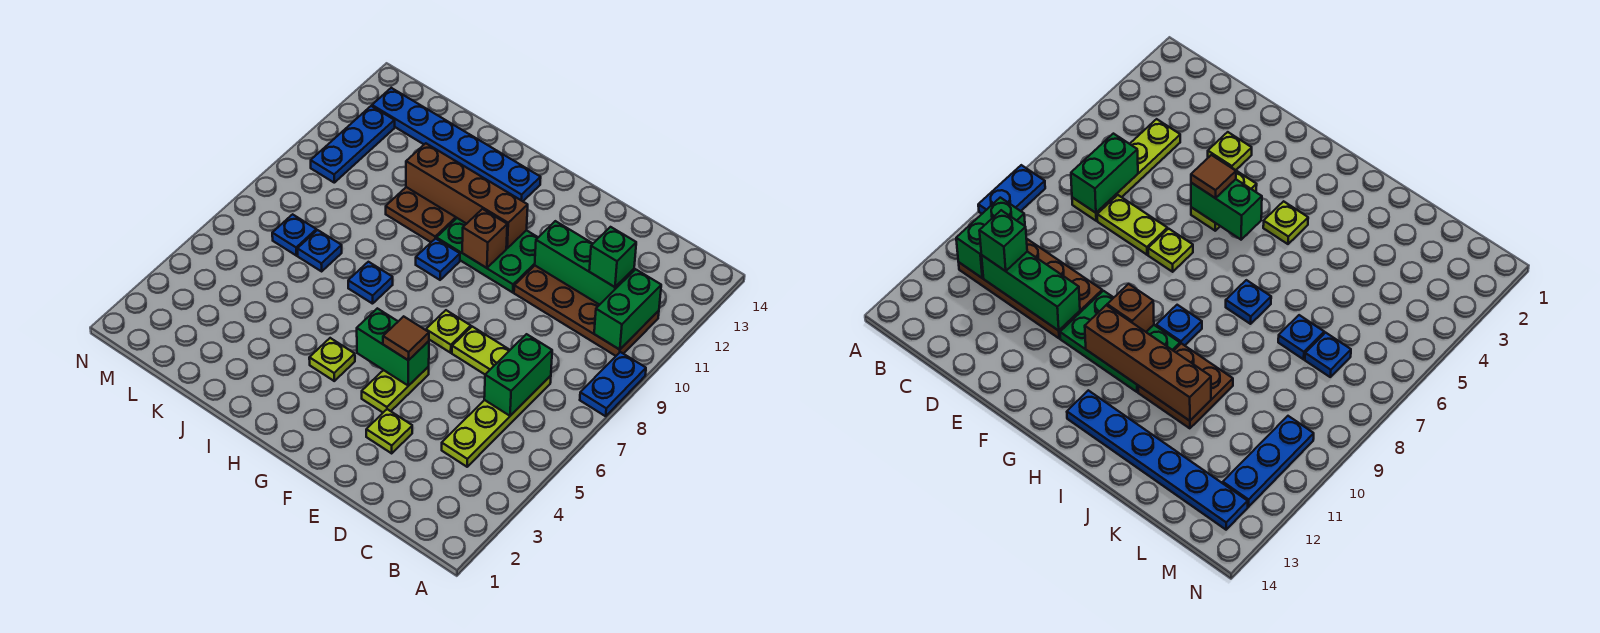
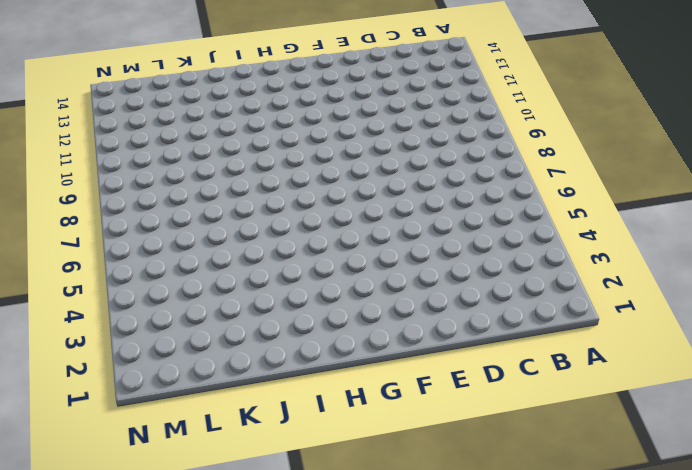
none -> blue 1x2 plate [580,352,646,416]
none -> brown 2x4 plate [514,266,659,356]
none -> lime 1x4 plate [442,376,551,467]

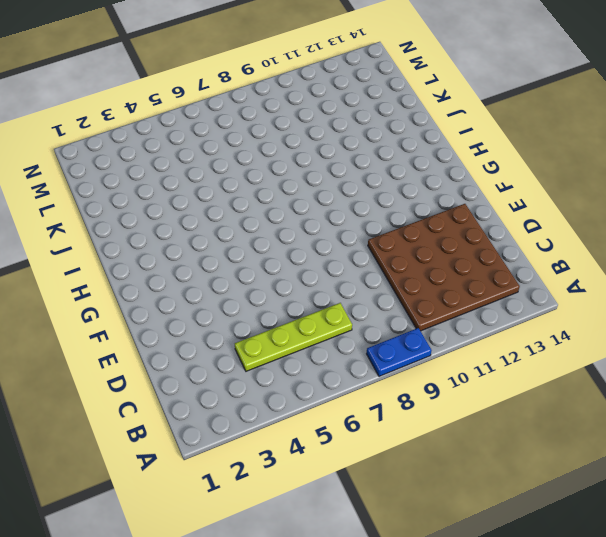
brown 4x4 plate [368,204,520,331] -> brown 2x4 plate [514,266,659,356]
none -> lime 1x2 plate [452,327,510,374]
none -> lime 1x1 plate [366,409,412,453]
none -> lime 1x2 plate [362,367,429,412]

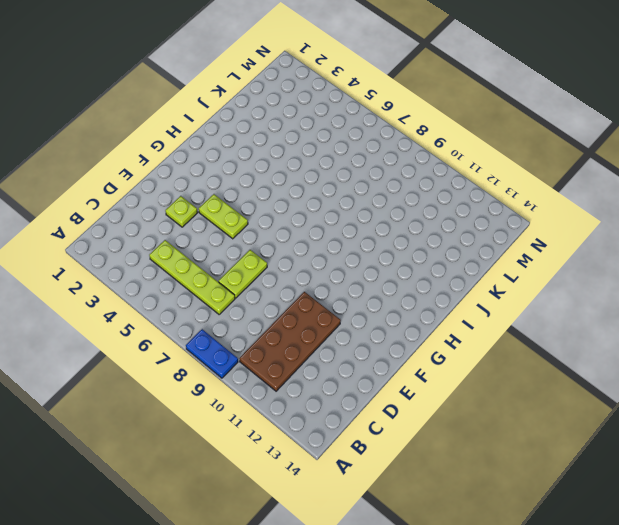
none -> lime 1x1 plate [426,310,471,353]
none -> green 2x3 plate [436,218,538,292]
none -> lime 1x1 plate [309,338,355,381]

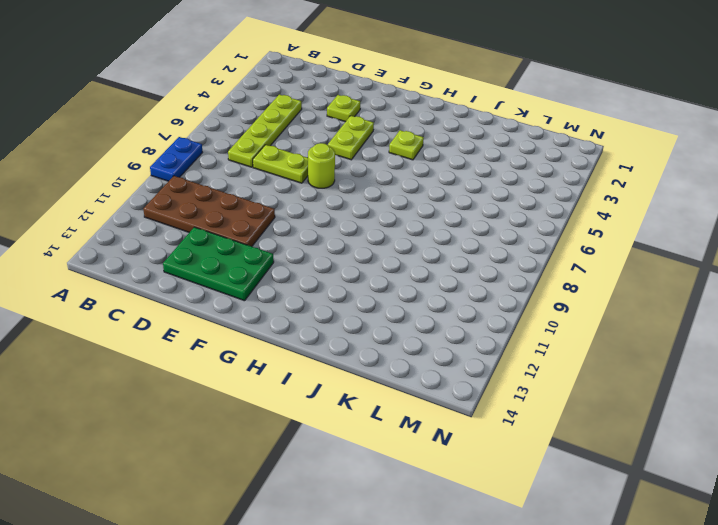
green 2x3 plate [163,227,274,301] -> green 2x3 plate moved to [436,218,538,292]
lime 1x1 round brick [308,143,335,188] -> lime 1x1 plate [426,310,471,353]
none -> blue 1x1 plate [416,238,460,280]
none -> blue 1x6 plate [372,88,541,201]
none -> blue 1x1 plate [348,262,393,304]

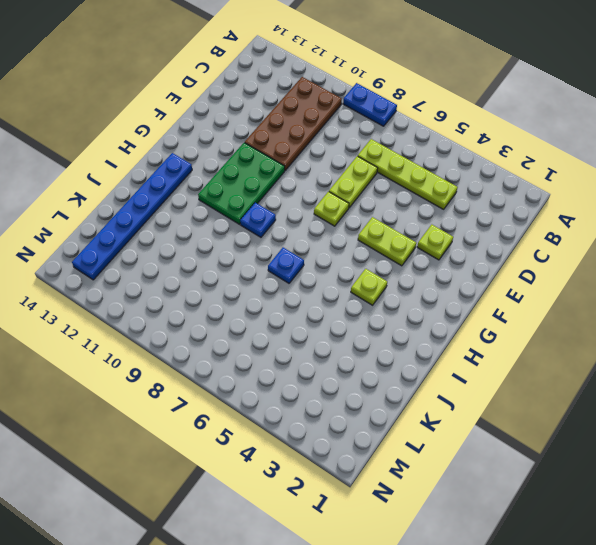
none -> brown 2x2 plate [386,187,457,242]
none -> blue 1x1 plate [297,230,342,271]
none -> blue 1x1 plate [272,214,316,256]

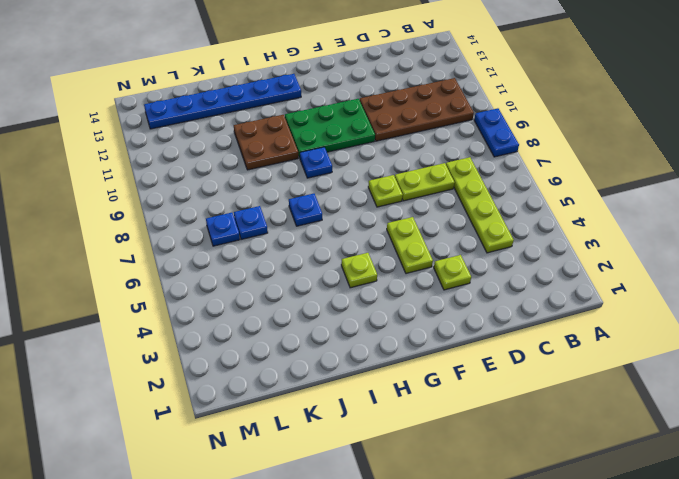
none -> blue 1x3 plate [311,106,395,183]
none -> green 1x2 brick [594,269,661,350]
none -> green 1x2 brick [484,334,552,416]

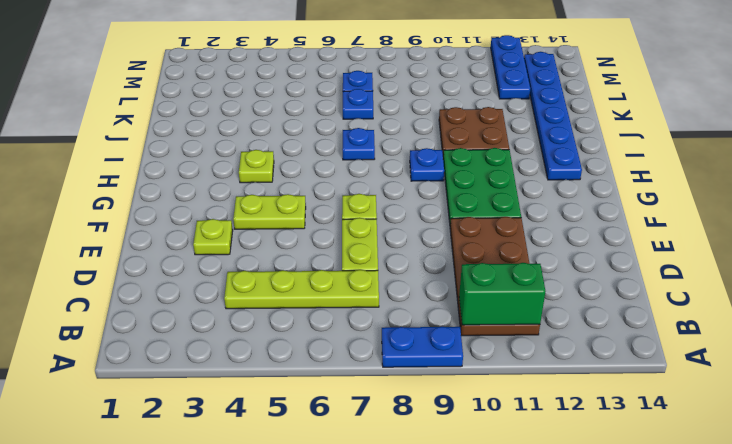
blue 1x3 plate [491,35,530,99] -> blue 1x3 plate turned to [311,106,395,183]
none -> green 1x2 brick [484,334,552,416]
none -> green 1x3 brick [535,221,634,305]
none -> green 1x2 brick [357,308,429,386]

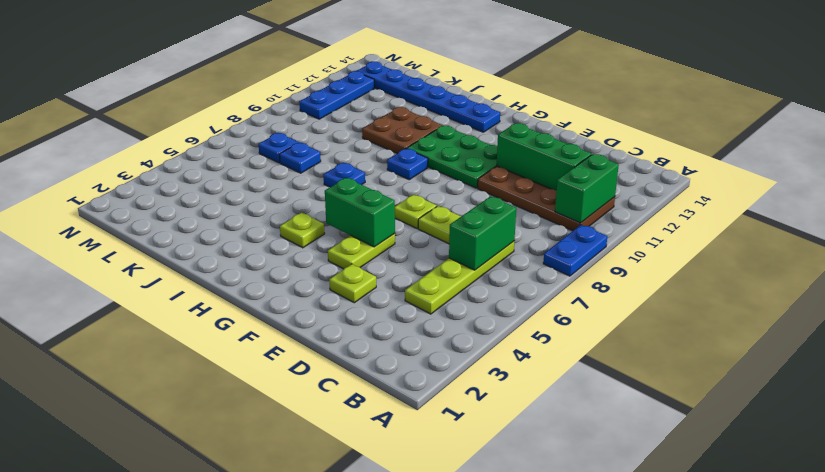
none -> brown 1x1 brick [462,209,507,268]
none -> brown 1x4 brick [406,143,528,248]
none -> green 1x1 brick [589,227,636,287]

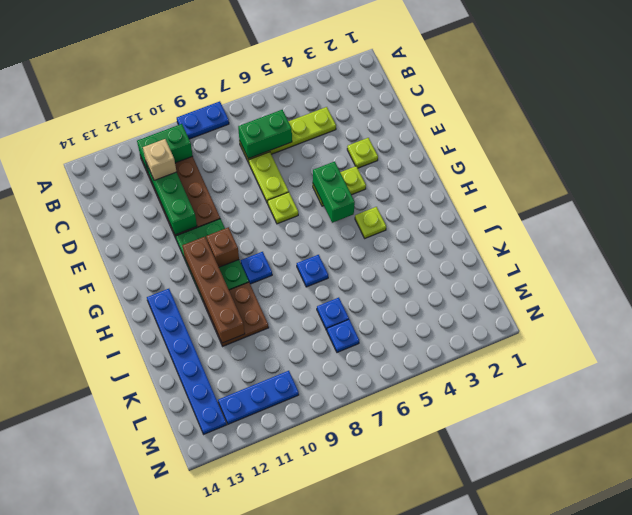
tan 1x1 brick [143,139,176,180] -> green 1x1 brick [589,227,636,287]
none -> brown 1x1 tile [383,316,429,360]

